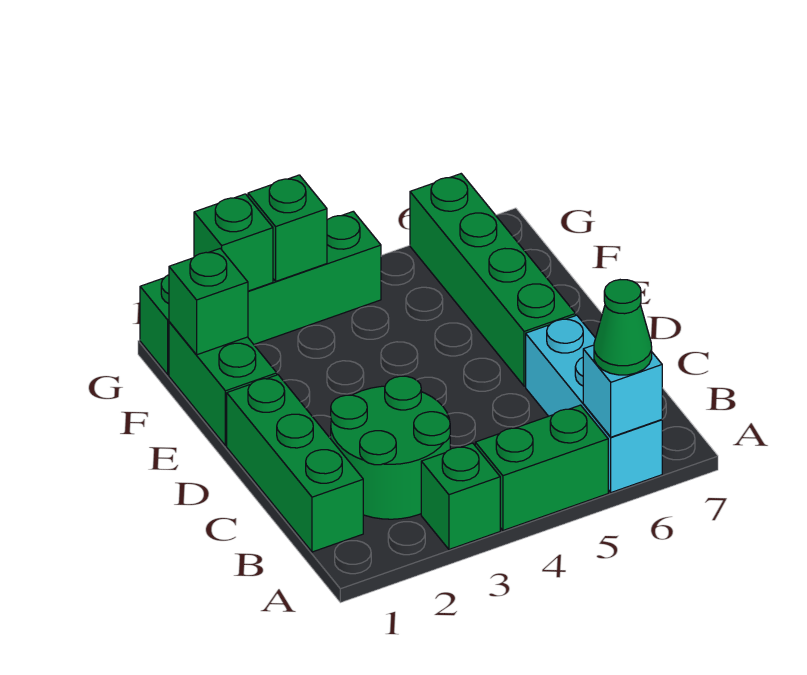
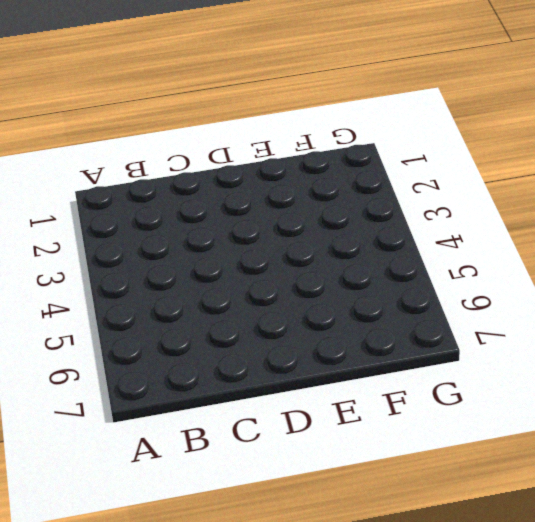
none -> green 1x1 brick [421,443,500,549]
none -> green 1x2 brick [475,405,608,530]
none -> cyan 1x3 brick [526,315,662,492]

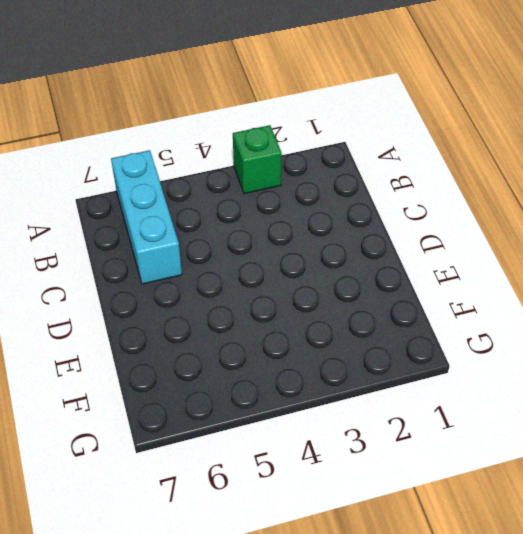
none -> green 1x2 brick [475,405,608,530]
none -> green 1x3 brick [227,375,363,552]
none -> green 2x2 round brick [331,376,450,519]

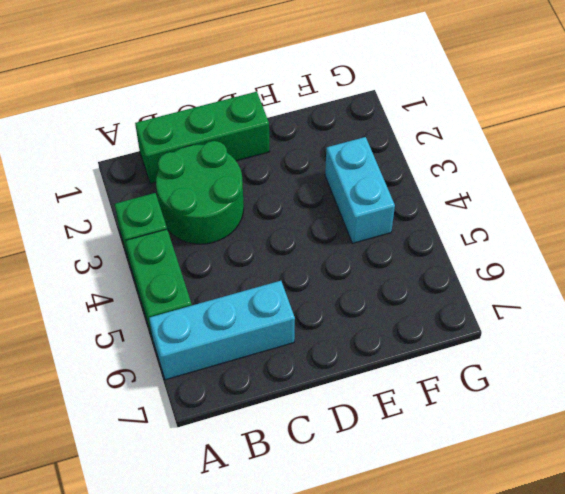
cyan 1x2 brick [325,137,395,243] -> none
none -> green 1x4 brick [410,174,576,386]
none -> green 1x2 brick [169,322,277,446]
none -> green 1x4 brick [140,211,381,375]

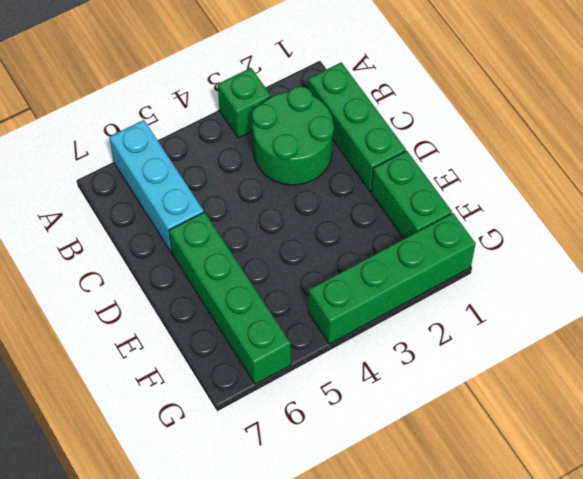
none -> green 1x2 brick [475,405,608,530]
none -> cyan 1x1 brick [583,345,662,437]
none -> green 1x1 brick [169,248,248,355]

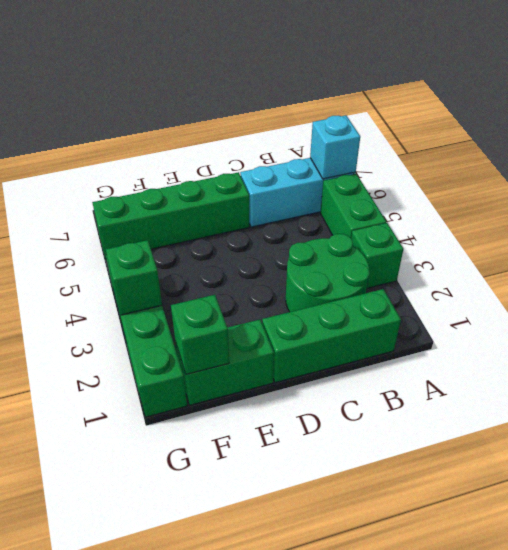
none -> green 1x1 brick [194,194,273,291]
none -> green 1x1 cone [594,280,652,375]

